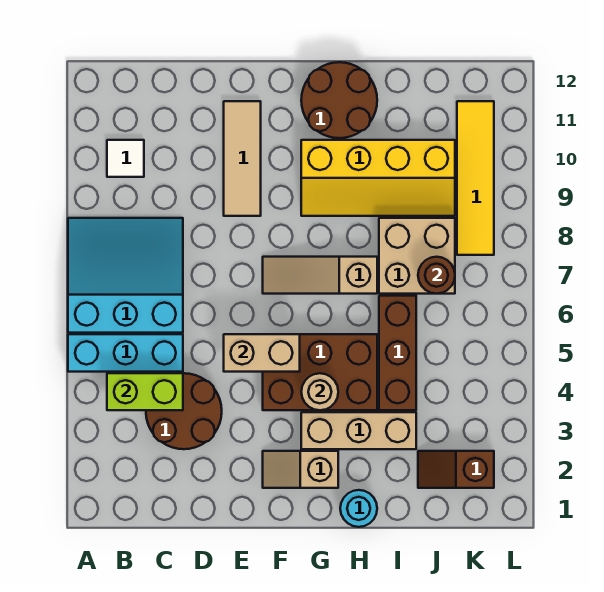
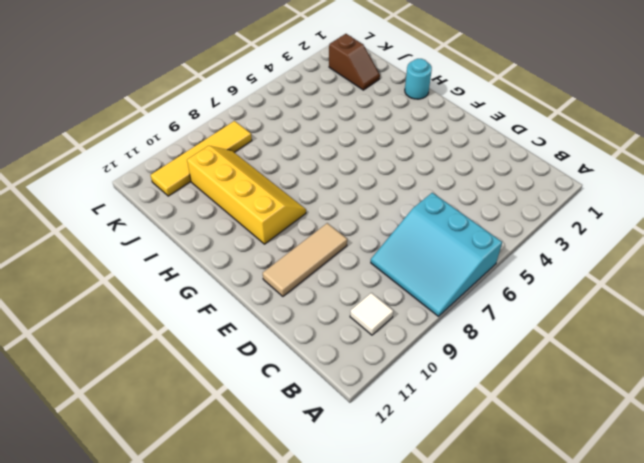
none -> cyan 1x3 brick [68,334,183,372]
none -> brown 2x2 round brick [146,373,222,449]
none -> tan 1x2 slope [263,451,338,488]

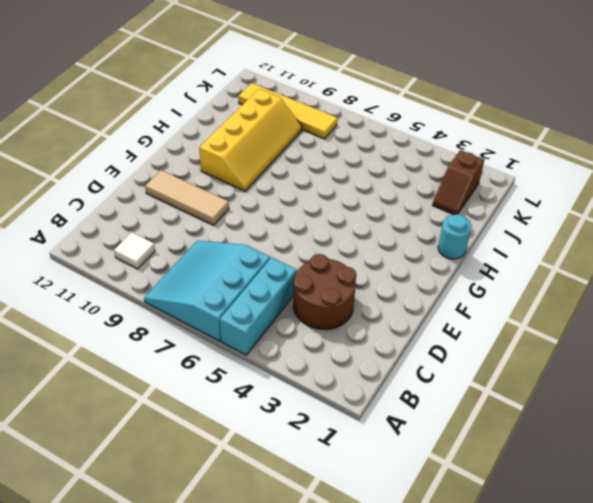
none -> tan 1x2 slope [263,451,338,488]
none -> brown 2x3 brick [263,334,377,410]
none -> tan 1x3 slope [263,257,377,294]

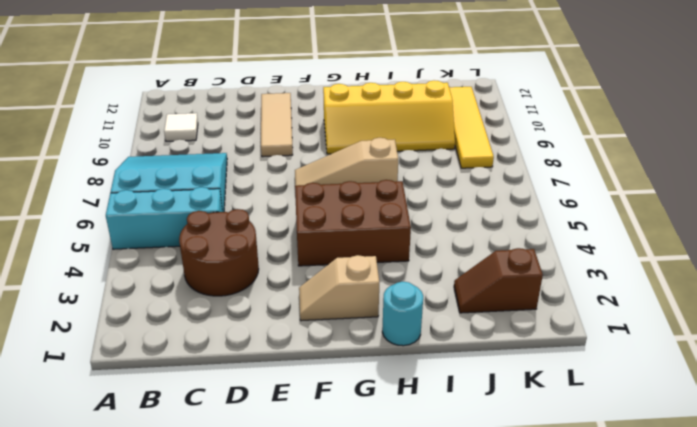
none -> tan 1x3 brick [301,412,416,449]
none -> brown 2x2 round brick [301,62,377,138]
none -> brown 1x3 brick [379,296,416,410]

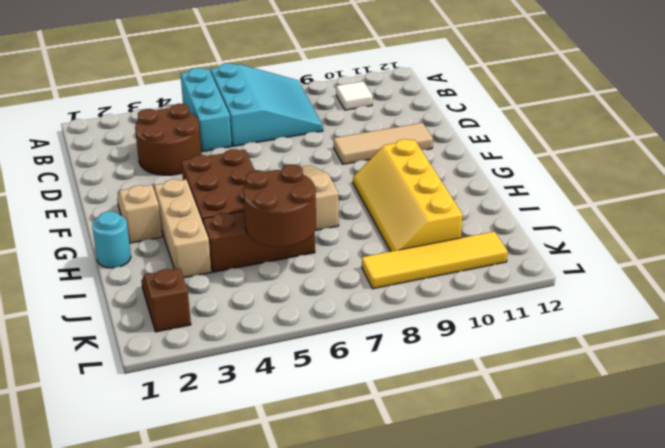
brown 2x2 round brick [243,165,316,247] -> brown 2x2 round brick moved to [301,62,377,138]
none -> tan 2x2 brick [379,218,455,294]
none -> lime 1x2 brick [107,373,183,410]
none -> tan 1x2 brick [224,334,300,372]

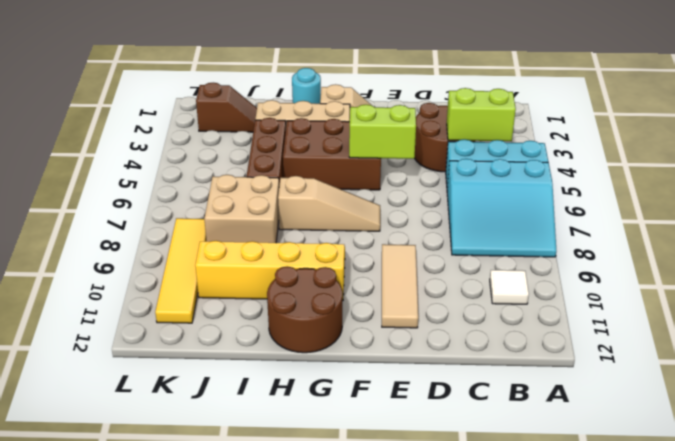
lime 1x2 brick [349,105,416,159] -> tan 1x2 brick [224,334,300,372]
none -> tan 1x1 round brick [301,373,338,410]
none -> brown 1x1 round brick [418,257,455,294]

